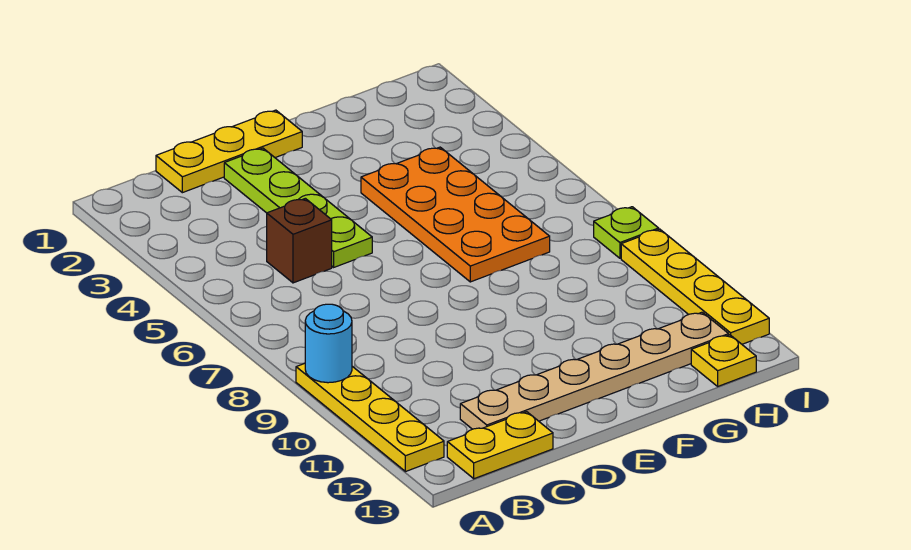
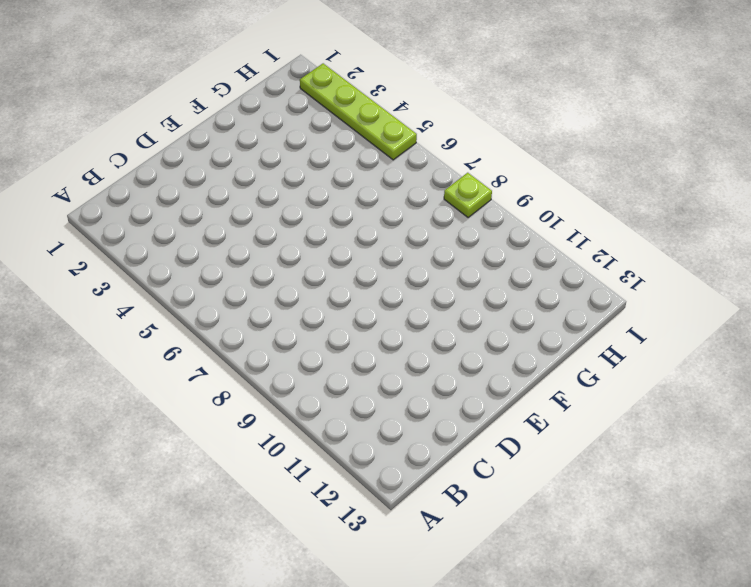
lime 1x4 plate [300,63,417,160] -> lime 1x4 plate moved to [224,148,372,267]
none -> yellow 1x4 plate [296,363,444,472]
none -> yellow 1x2 plate [447,412,553,479]

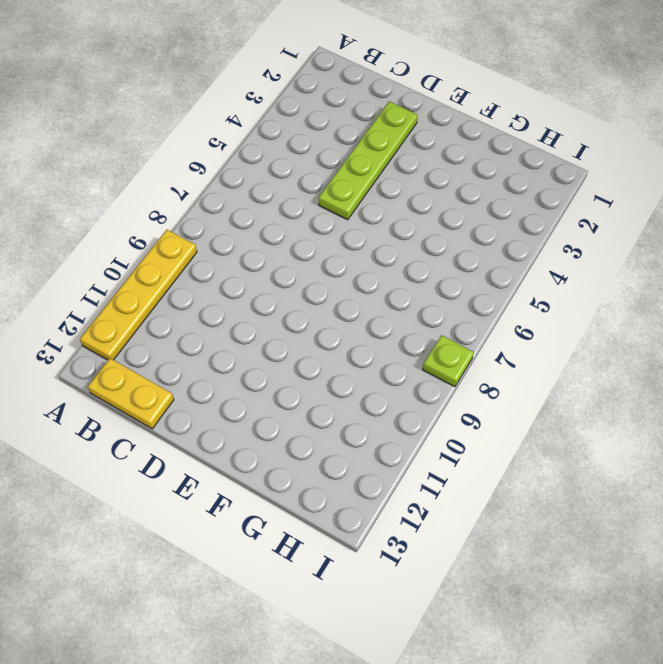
none -> yellow 1x3 plate [156,110,302,193]
none -> brown 1x1 brick [267,198,332,283]

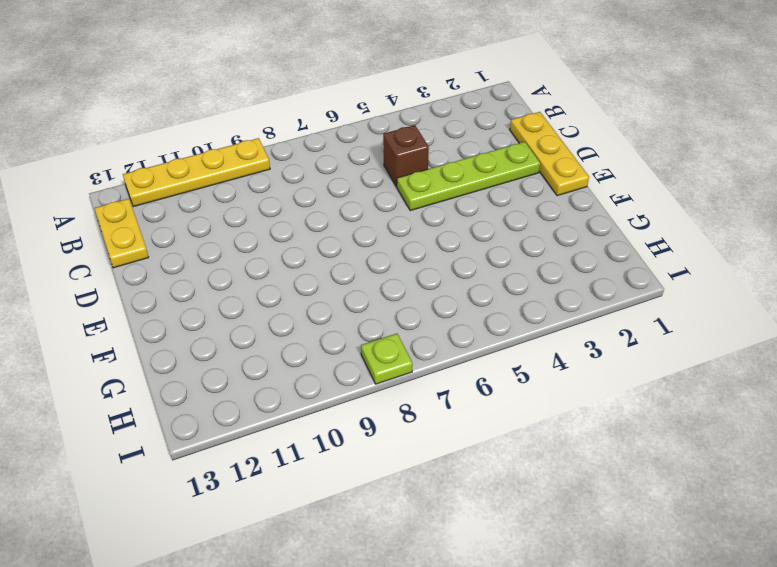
none -> tan 1x6 plate [460,312,729,429]
none -> orange 2x4 plate [361,147,550,282]

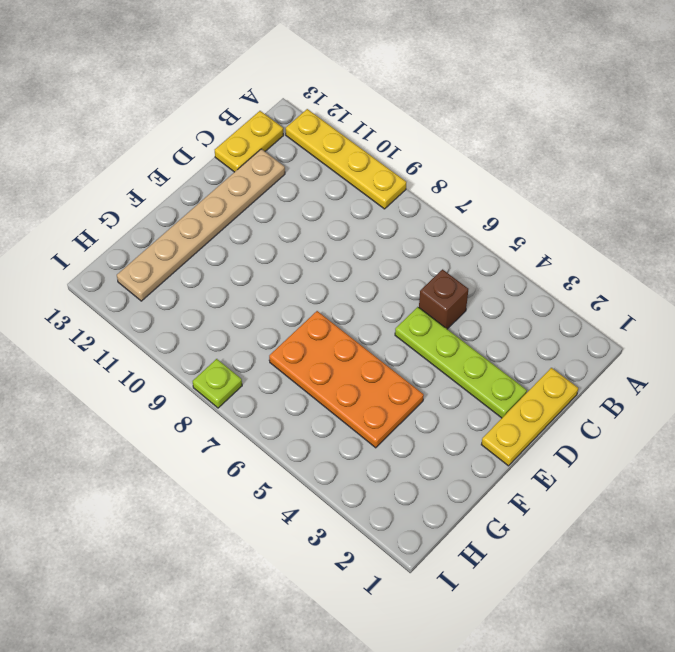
none -> yellow 1x1 plate [691,335,756,386]
none -> yellow 1x4 plate [621,229,769,344]

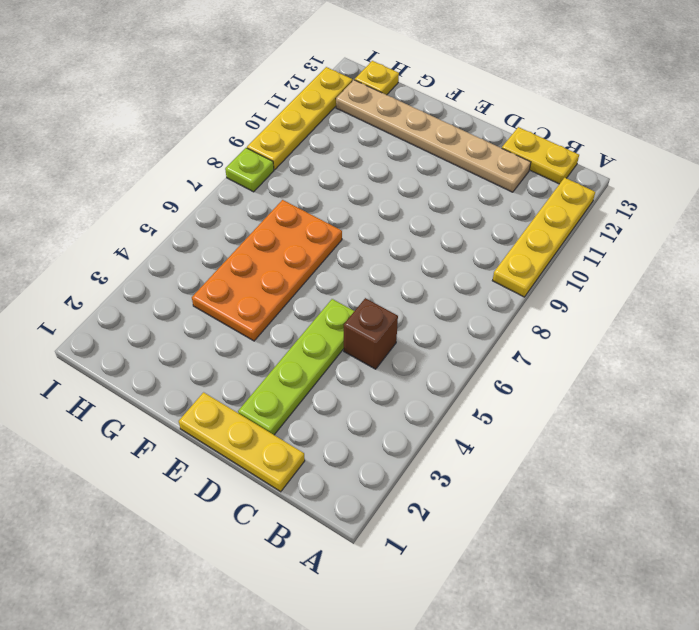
none -> cyan 1x1 round brick [305,304,352,383]

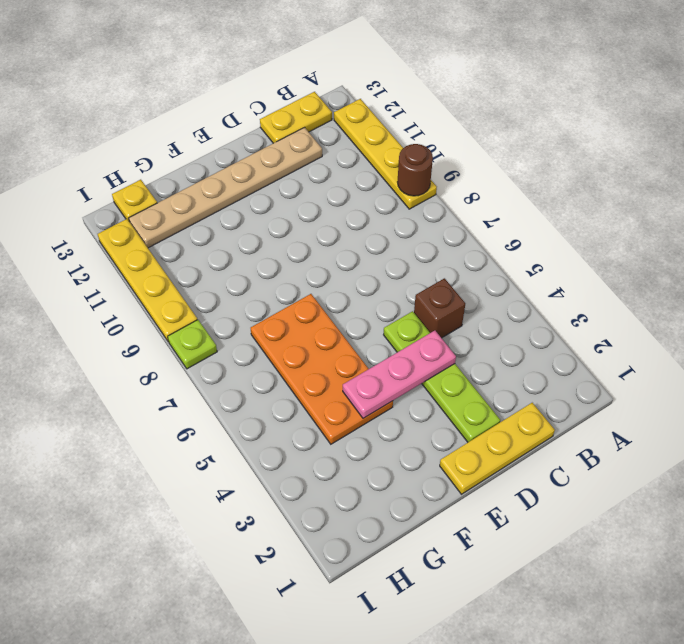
brown 1x1 round brick [398,144,433,196] -> cyan 1x1 round brick [305,304,352,383]
pink 1x3 plate [343,331,456,418] -> none

